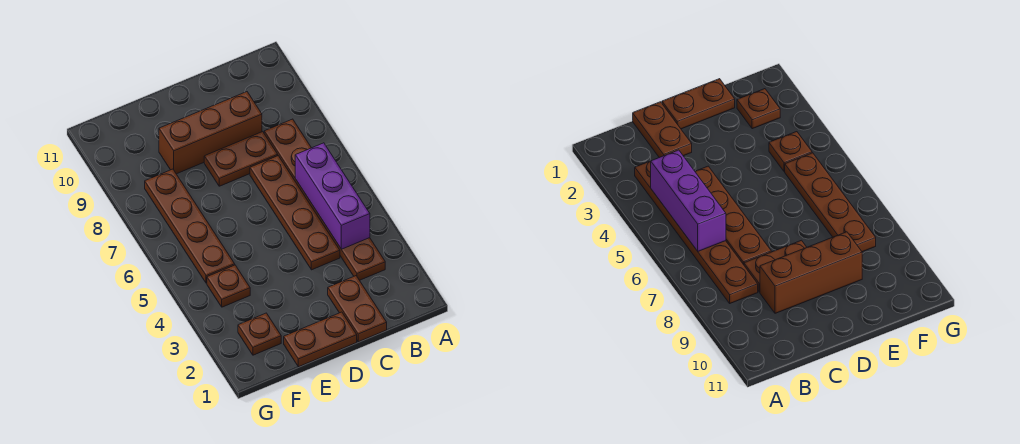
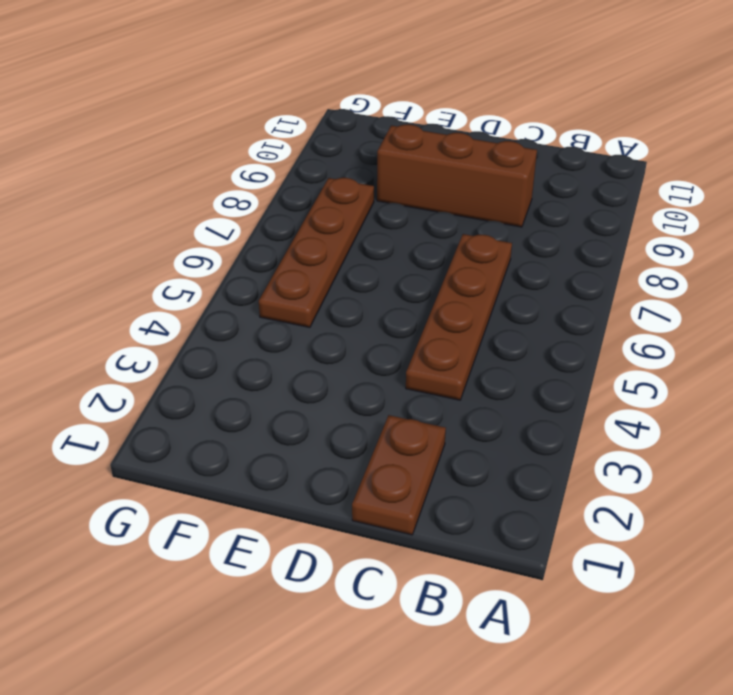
none -> brown 1x6 plate [264,119,385,280]
none -> brown 1x2 plate [204,132,278,186]

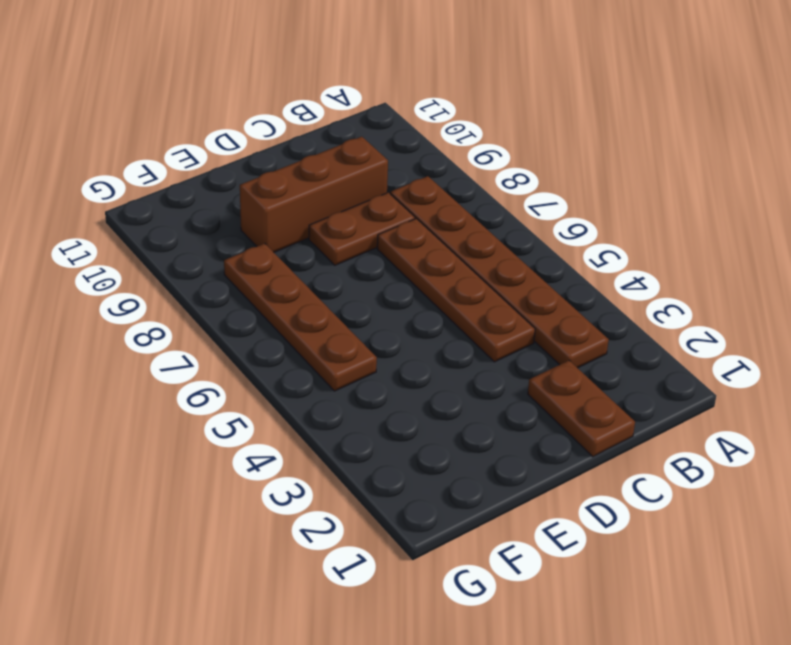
none -> brown 1x2 plate [284,312,357,367]
none -> brown 1x1 plate [238,313,281,355]

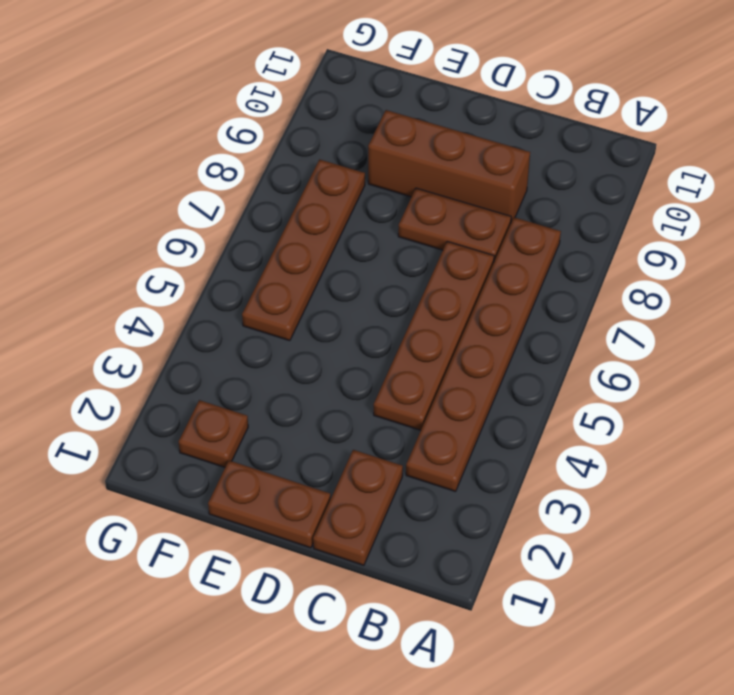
none -> brown 1x1 plate [207,265,250,307]
none -> purple 1x3 brick [295,143,370,249]

